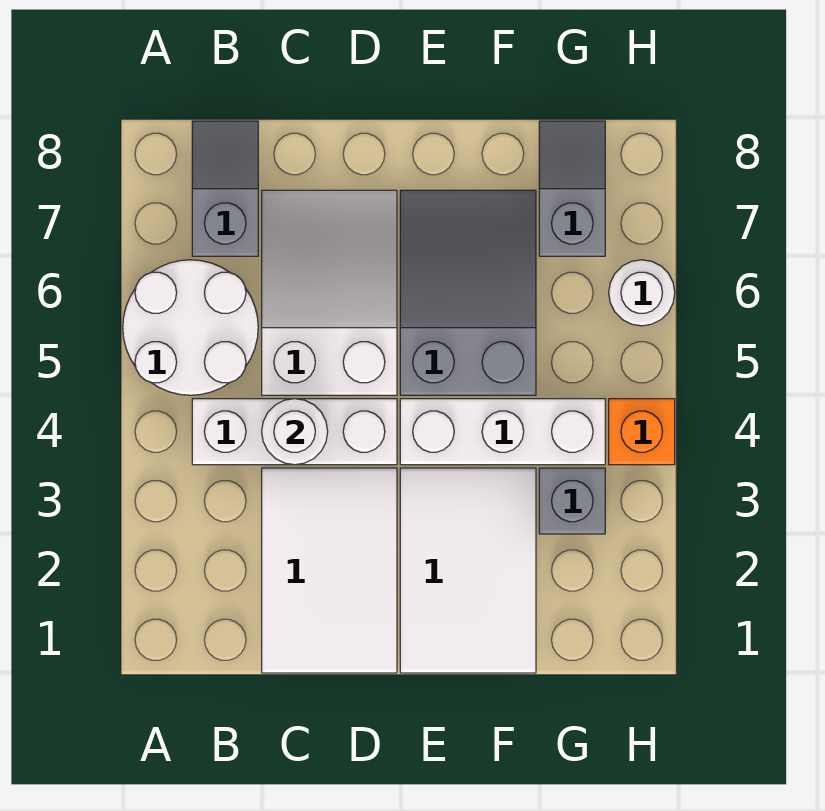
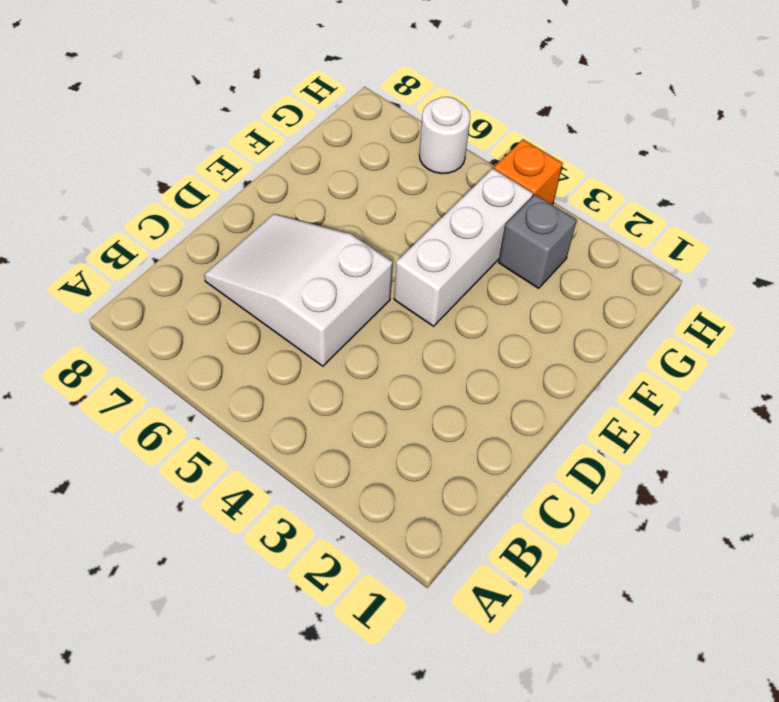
none -> white 2x2 round brick [123,260,258,395]
none -> white 1x3 brick [192,399,397,465]
none -> grey 1x2 slope [192,121,258,256]

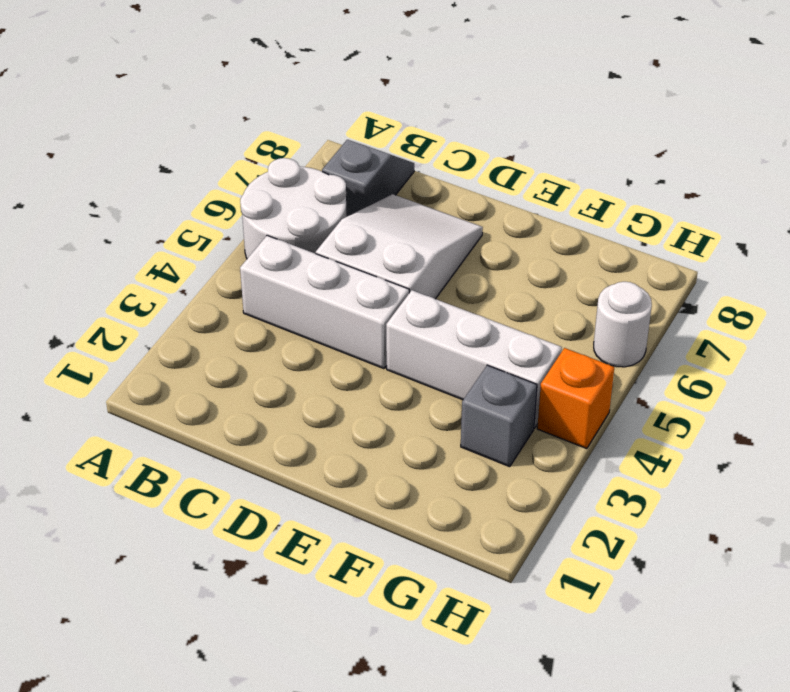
none -> white 2x3 tile [262,468,397,673]
none -> white 2x3 tile [400,468,536,673]
none -> grey 2x3 slope [400,190,536,395]

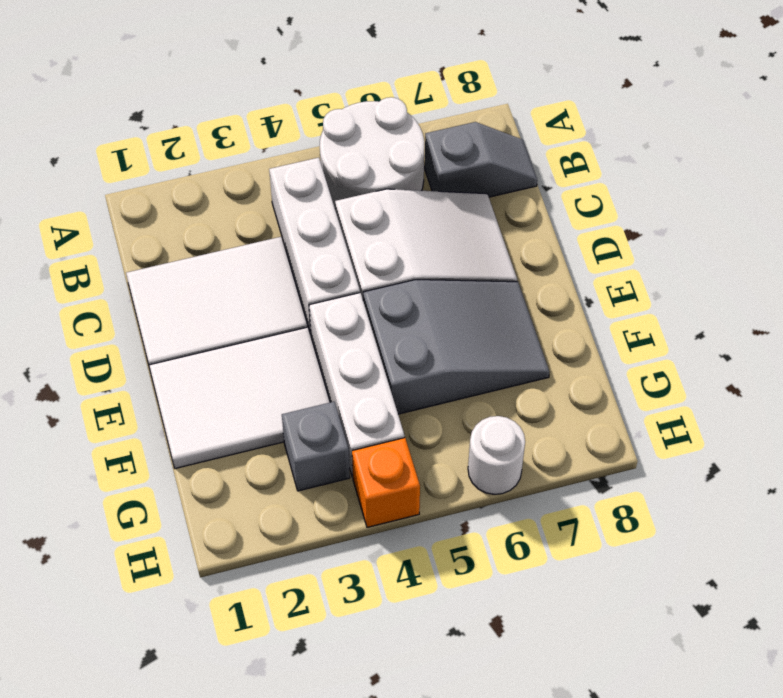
none -> grey 1x2 slope [539,121,605,256]
none -> white 1x1 round brick [262,399,328,465]

